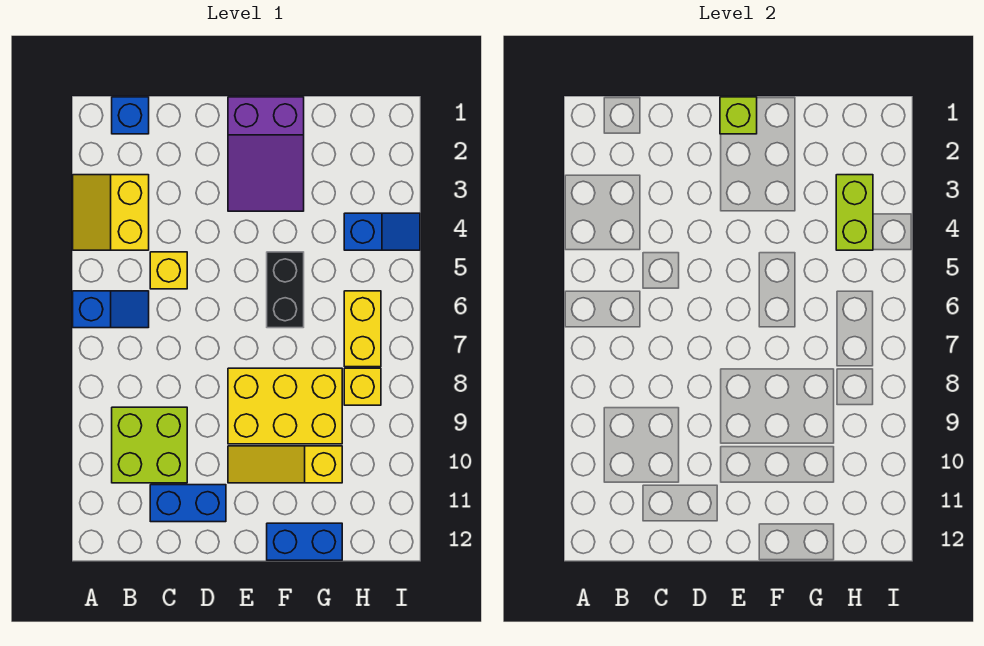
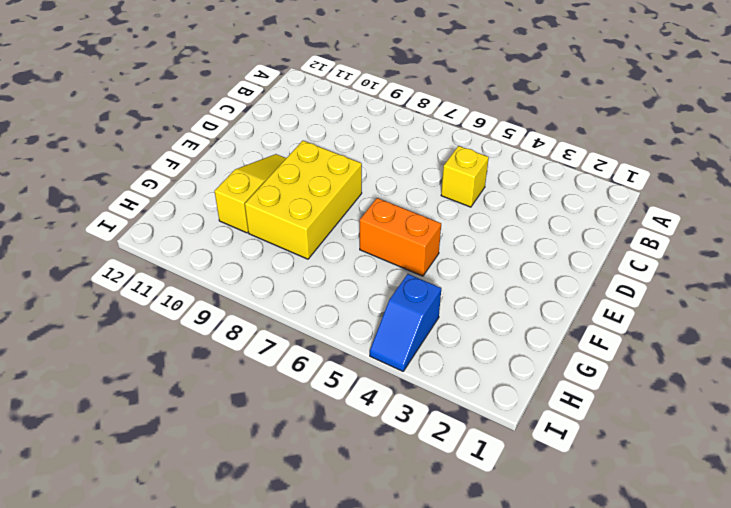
orange 1x2 brick [360,198,441,276] -> black 1x2 brick [267,252,304,328]
none -> yellow 2x2 slope [73,175,149,250]
none -> blue 1x2 slope [73,291,149,328]
none -> blue 1x1 brick [112,97,149,134]

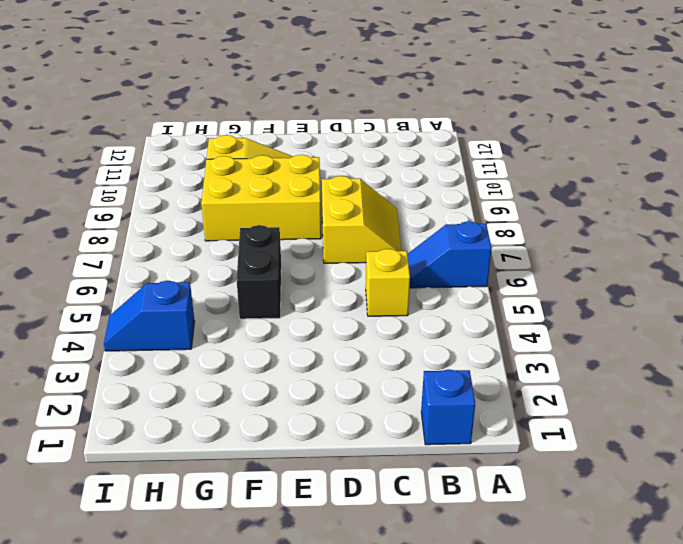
yellow 2x2 slope [322,176,402,263] -> yellow 2x2 slope moved to [73,175,149,250]
none -> lime 2x2 brick [112,407,187,483]
none -> blue 1x2 brick [150,485,226,522]
none -> purple 2x3 slope [228,97,304,211]

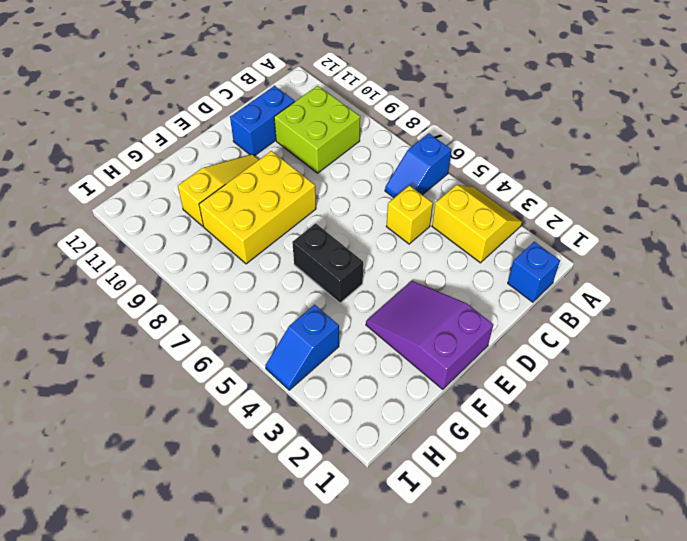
none -> blue 1x2 brick [267,523,342,560]
none -> yellow 1x2 brick [344,291,381,367]
none -> yellow 1x1 brick [344,368,381,405]

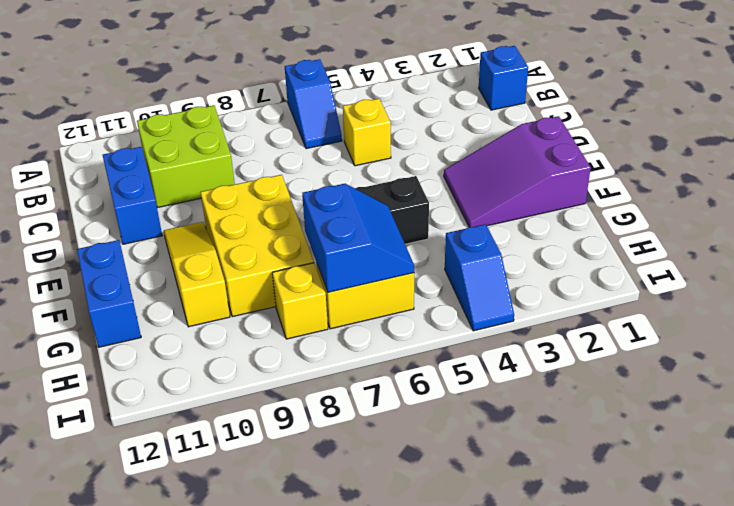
blue 2x2 slope [302,184,414,292] -> none
none -> yellow 2x2 slope [73,175,149,250]
none -> lime 1x1 brick [720,97,757,134]
none -> lime 1x2 brick [836,175,873,250]

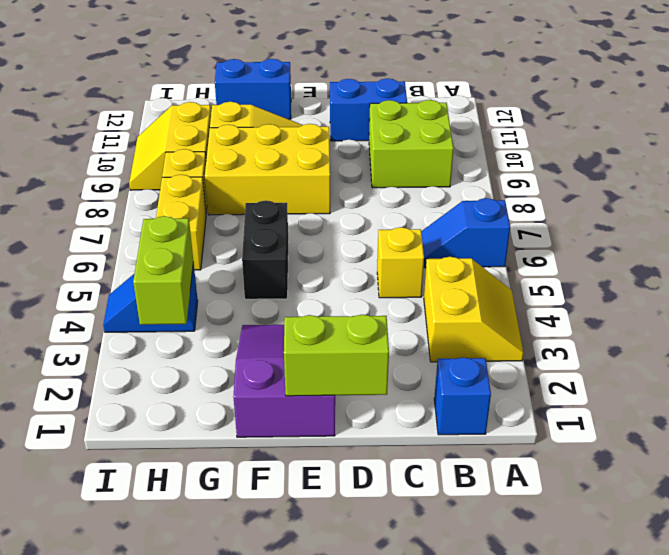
lime 1x2 brick [284,315,389,396] -> lime 1x1 brick [720,97,757,134]
yellow 2x2 slope [129,102,211,190] -> none

